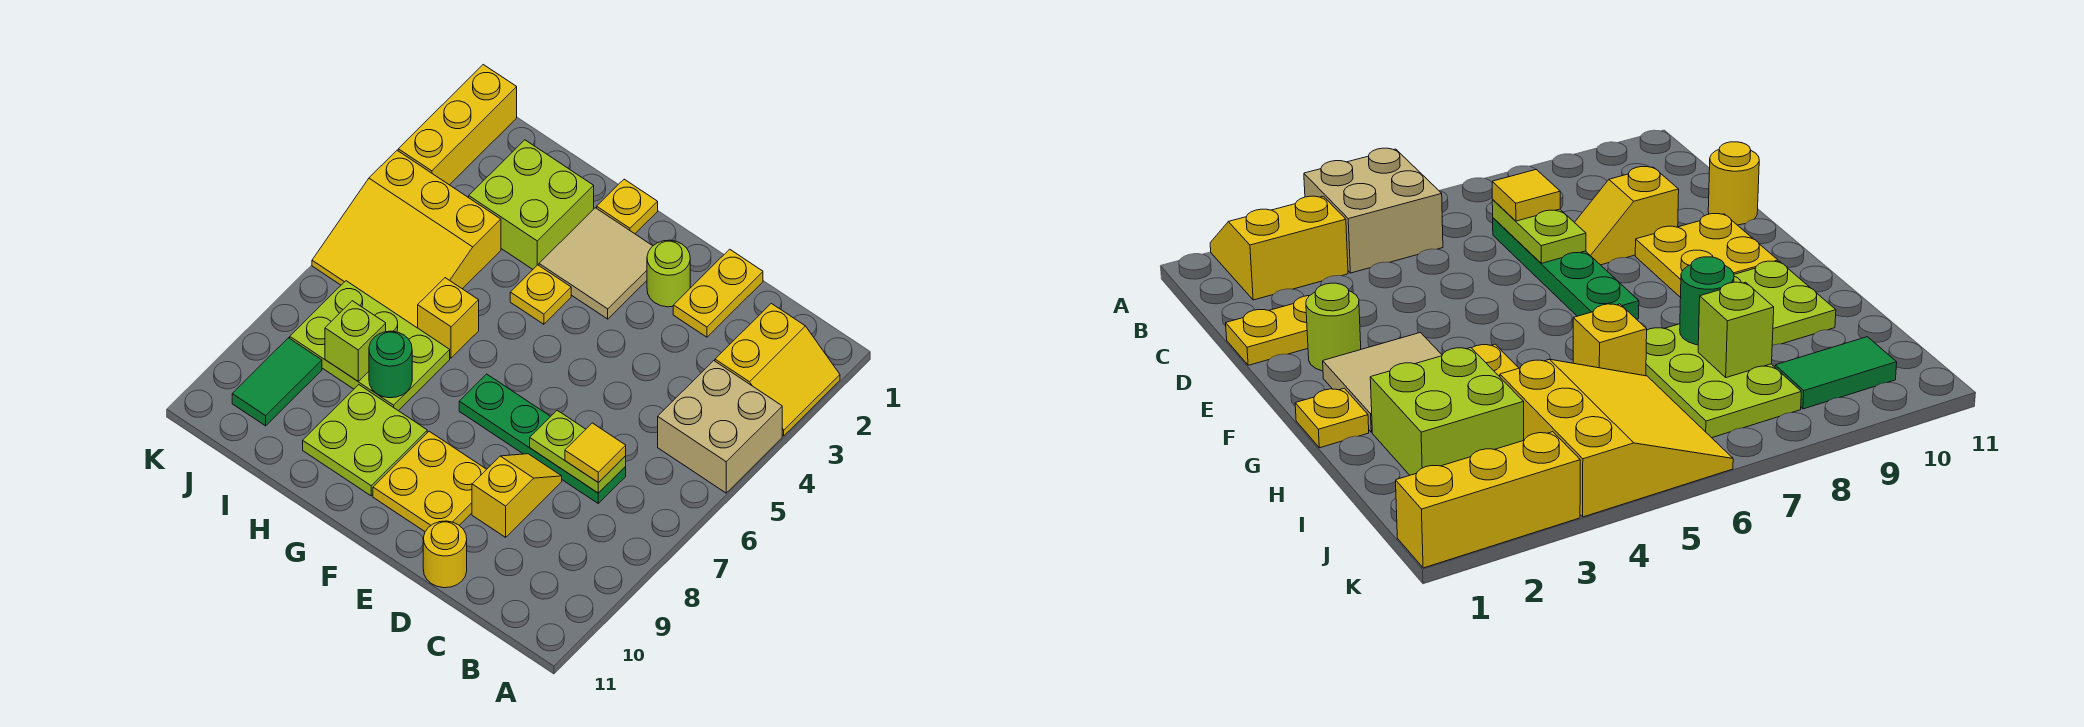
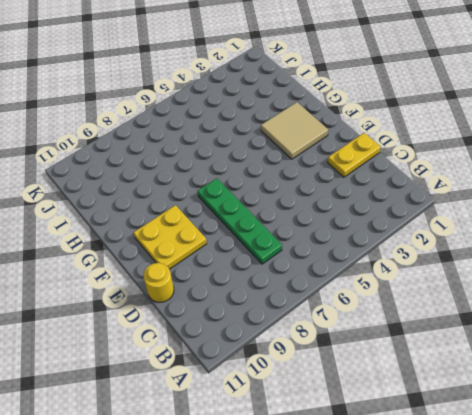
none -> yellow 2x2 slope [715,303,840,436]
none -> tan 2x2 brick [658,361,782,493]
none -> yellow 1x2 slope [472,454,562,537]

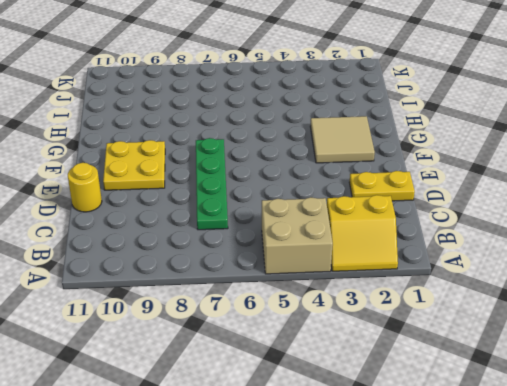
none -> yellow 1x2 slope [472,454,562,537]
none -> lime 1x1 round brick [647,240,690,307]
none -> yellow 1x1 plate [597,179,658,234]

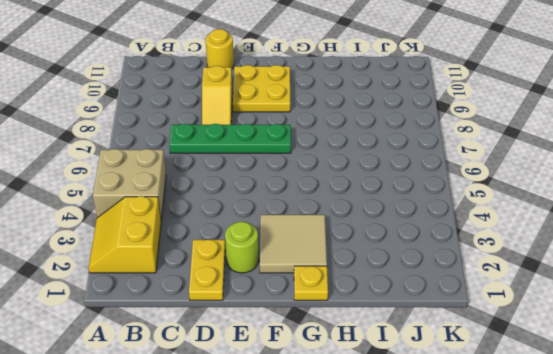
none -> yellow 1x1 plate [510,265,571,324]
none -> lime 2x2 plate [303,385,427,496]
none -> lime 2x2 brick [469,140,594,269]

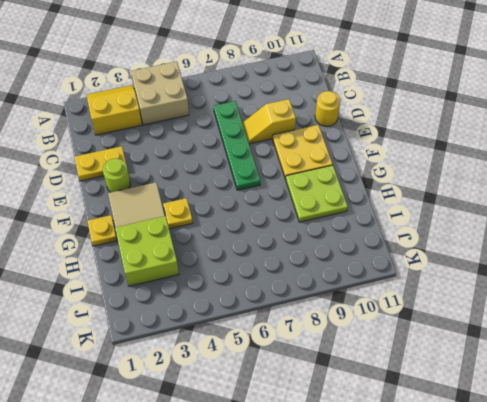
none -> yellow 1x1 brick [418,278,479,358]
none -> lime 2x3 plate [290,281,450,411]
none -> yellow 3x3 slope [312,151,501,328]

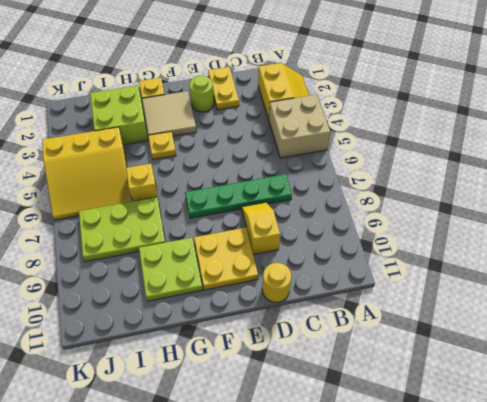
none -> green 1x2 tile [232,338,322,426]
none -> yellow 1x3 brick [398,65,517,185]
none -> lime 1x2 plate [530,410,626,493]

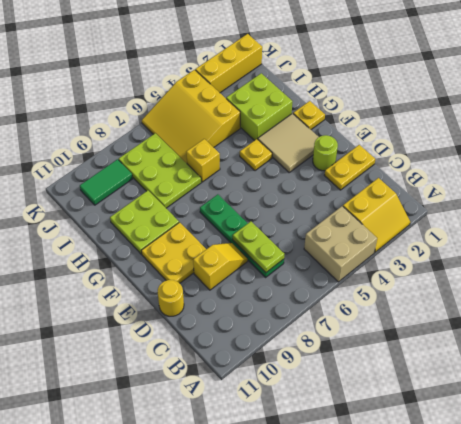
none -> green 1x1 round brick [369,331,412,398]
none -> lime 1x1 brick [325,301,386,381]
none -> yellow 1x1 tile [565,423,626,483]

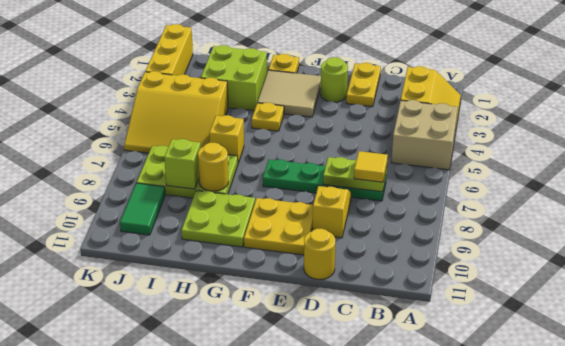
yellow 1x1 round brick [198,143,228,191] -> green 1x1 round brick [369,331,412,398]

